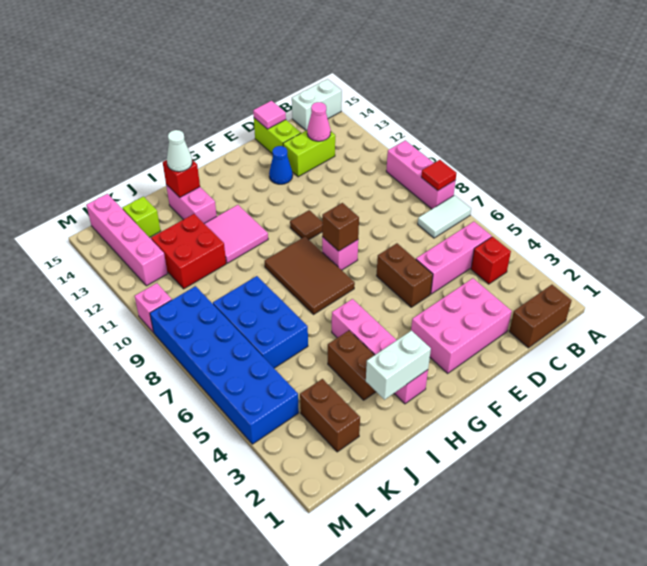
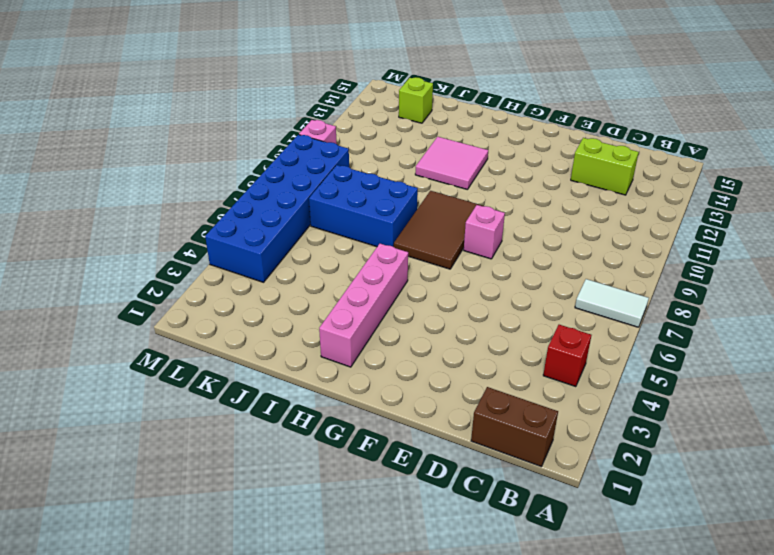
blue 2x3 brick [309,165,418,247] -> blue 2x3 brick turned to [213,276,308,368]
none -> pink 1x3 brick [386,140,456,209]
none -> white 1x2 brick [292,79,342,130]
none -> pink 1x3 brick [416,222,492,294]
none -> pink 2x3 brick [411,278,512,373]

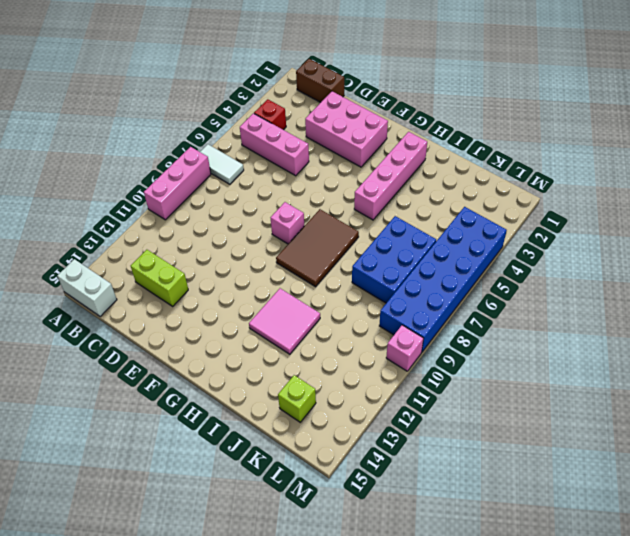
none -> lime 1x2 brick [254,118,301,153]
none -> brown 1x2 brick [377,243,433,307]
none -> blue 1x1 cone [269,146,293,184]
none -> brown 1x1 tile [290,210,322,240]

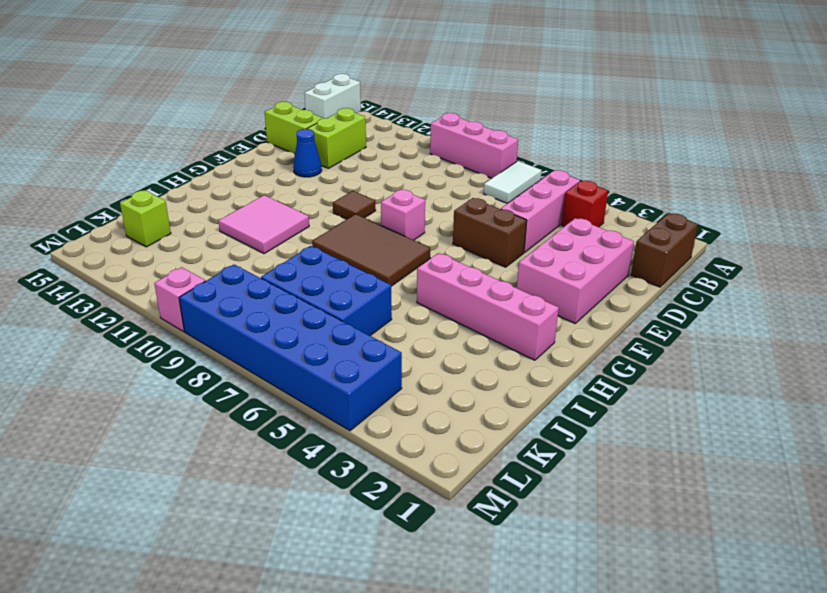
none -> brown 1x2 brick [328,331,376,400]
none -> pink 1x2 brick [166,185,217,223]
none -> red 2x2 brick [151,214,226,289]
none -> brown 1x2 brick [300,379,360,452]

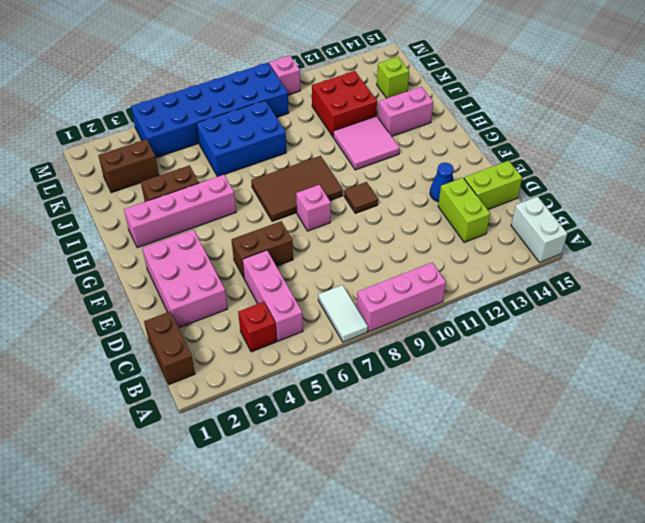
none -> pink 1x4 brick [86,194,168,286]
none -> red 1x1 tile [421,160,457,190]
none -> pink 1x1 cone [307,102,331,141]
none -> pink 1x1 tile [253,101,286,129]

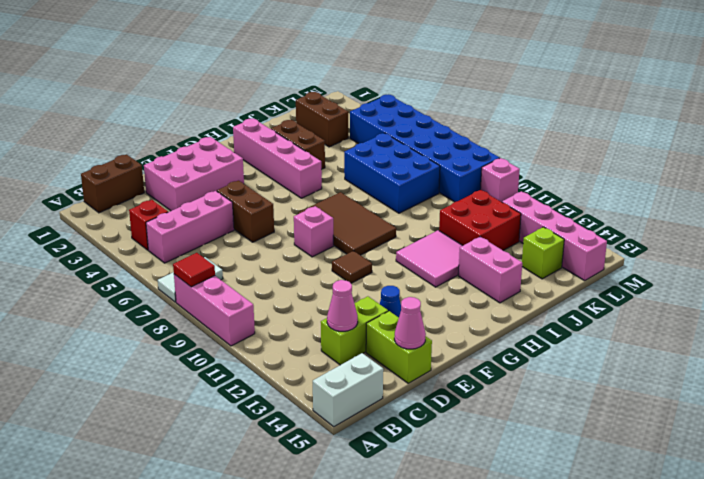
pink 1x1 cone [394,297,426,349] -> pink 1x1 tile [253,101,286,129]
none -> brown 1x1 brick [322,203,359,251]
none -> white 1x2 brick [366,331,431,400]
none -> red 1x1 brick [163,160,200,197]
none -> white 1x1 cone [167,130,192,172]

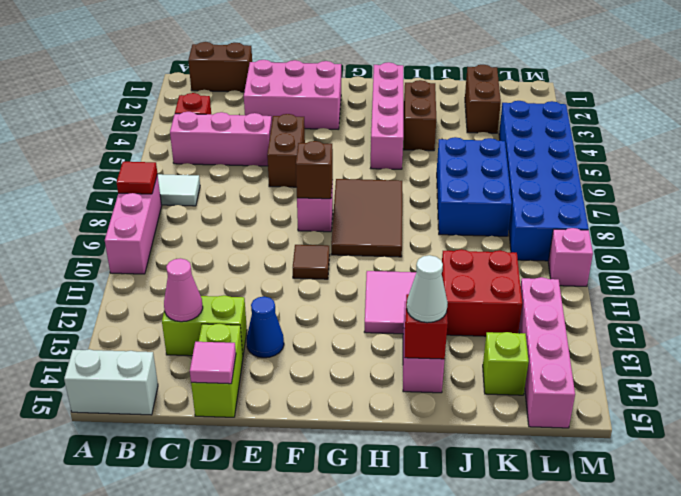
none -> white 1x2 brick [366,331,431,400]

